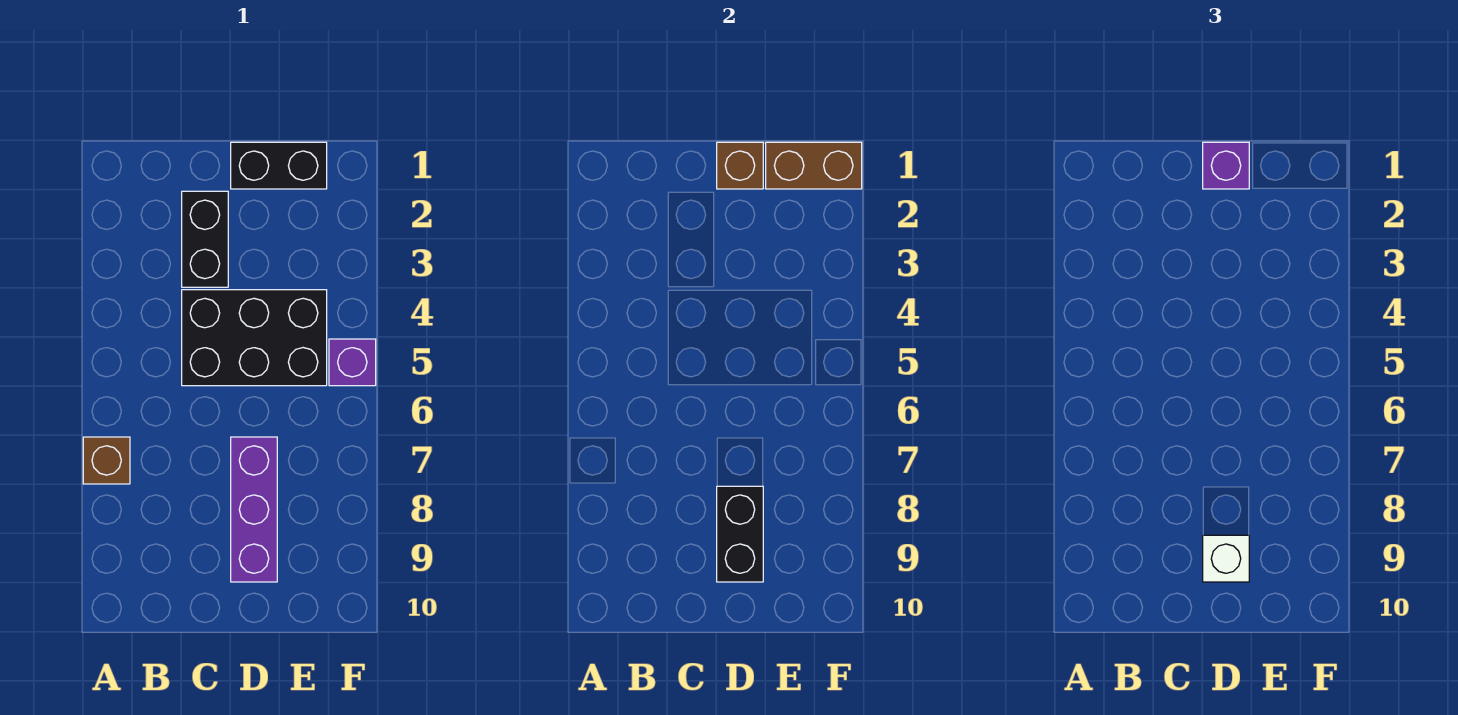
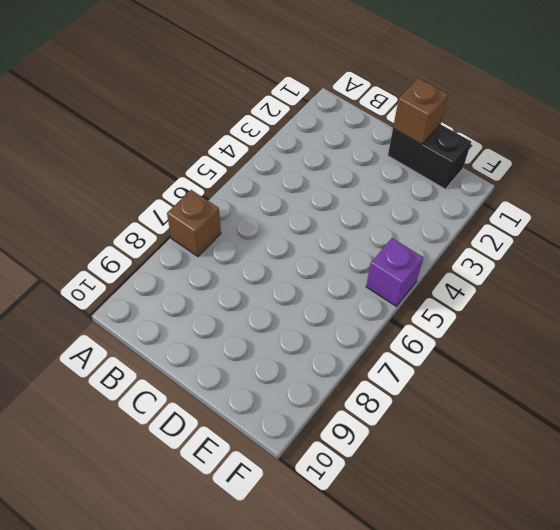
none -> black 1x2 brick [182,191,228,287]
none -> black 2x3 brick [182,290,327,386]

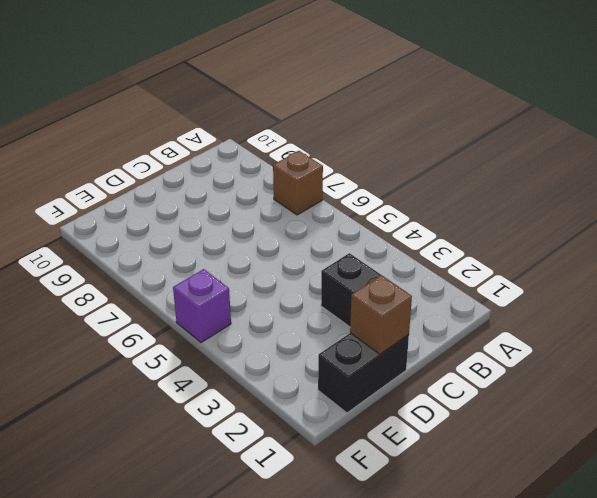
none -> black 2x3 brick [182,290,327,386]
none -> purple 1x3 brick [231,437,277,582]

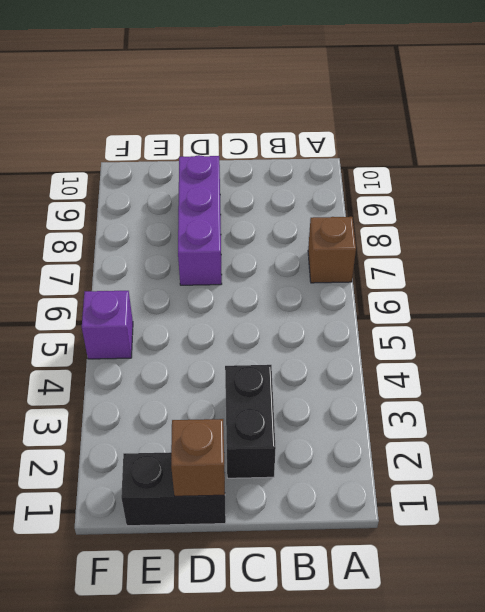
none -> black 2x3 brick [182,290,327,386]
none -> black 1x2 brick [717,486,763,582]

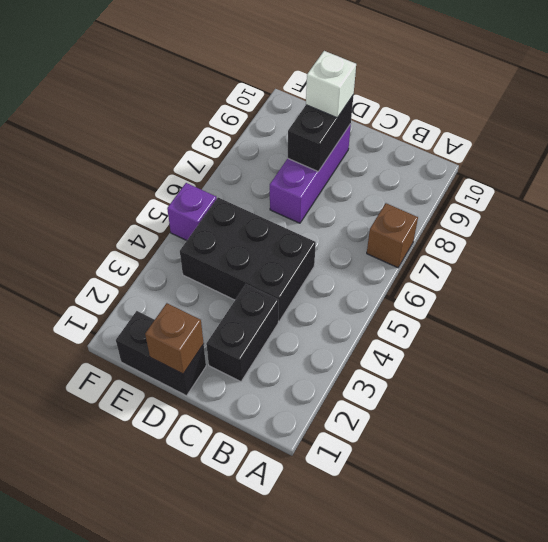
none -> brown 1x2 brick [766,142,862,189]
none -> purple 1x1 brick [1203,142,1249,189]

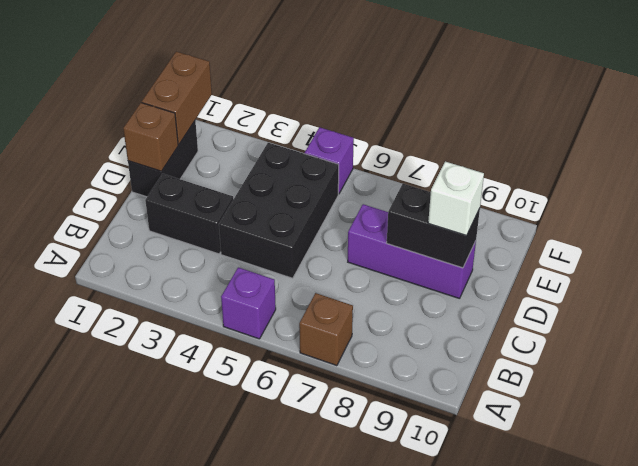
purple 1x1 brick [221,267,276,339] -> purple 1x1 brick moved to [1203,142,1249,189]

